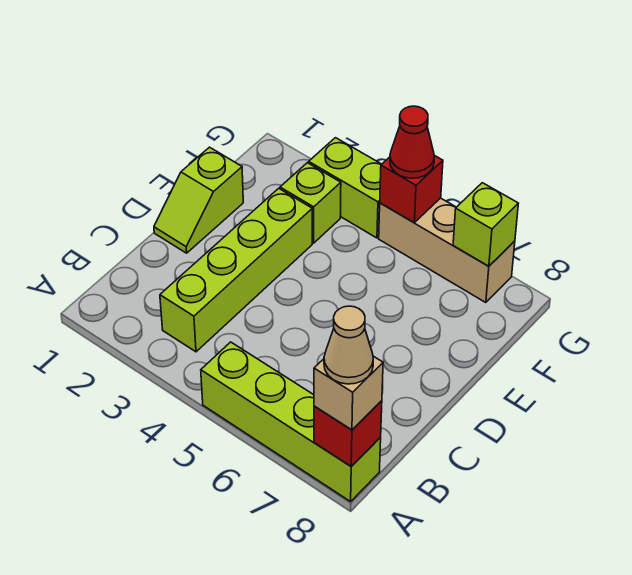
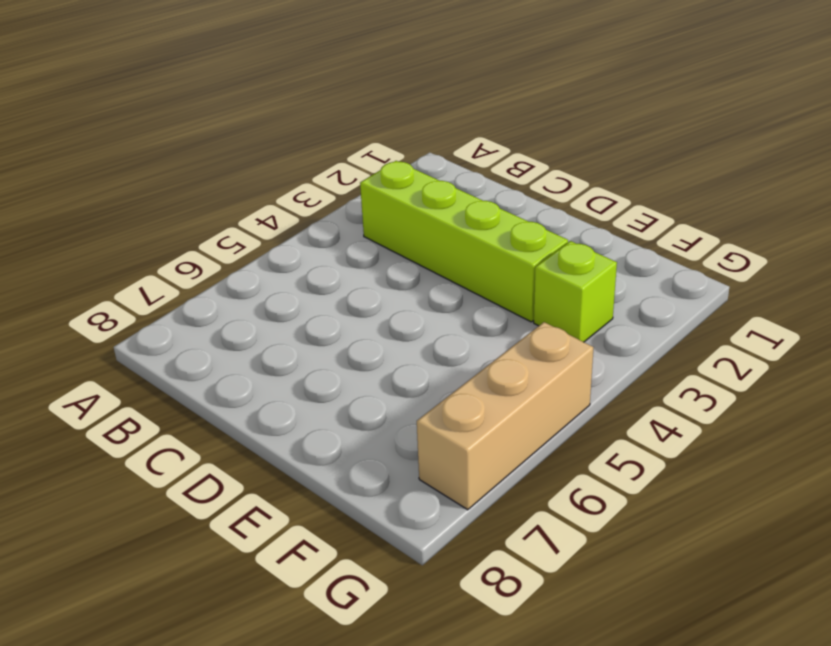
none -> lime 1x4 brick [201,342,381,502]
none -> lime 1x2 slope [154,147,243,253]
none -> lime 1x2 brick [309,138,382,238]

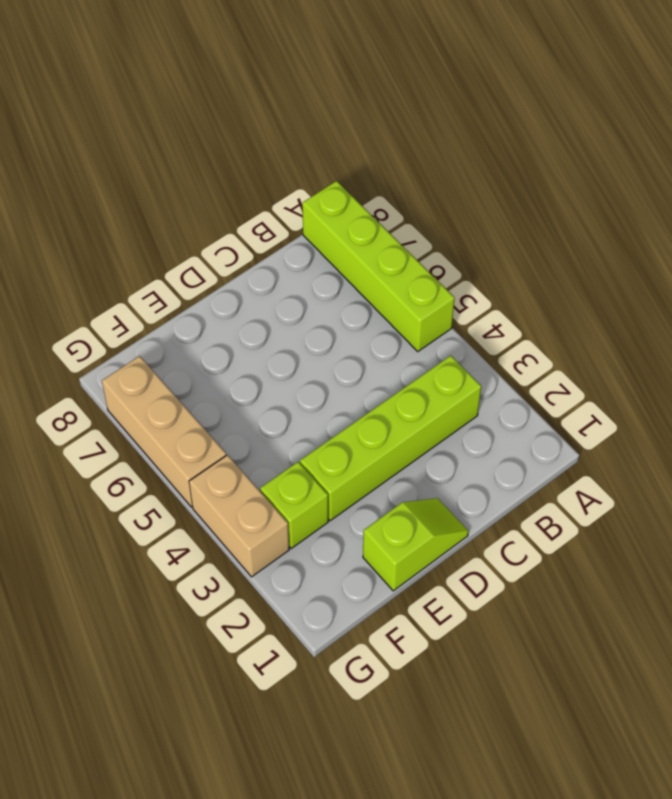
tan 1x2 brick [189,455,289,577] -> lime 1x2 brick [309,138,382,238]
none -> red 1x1 brick [314,401,382,466]
none -> red 1x1 brick [380,155,443,222]
none -> lime 1x1 brick [453,183,518,266]

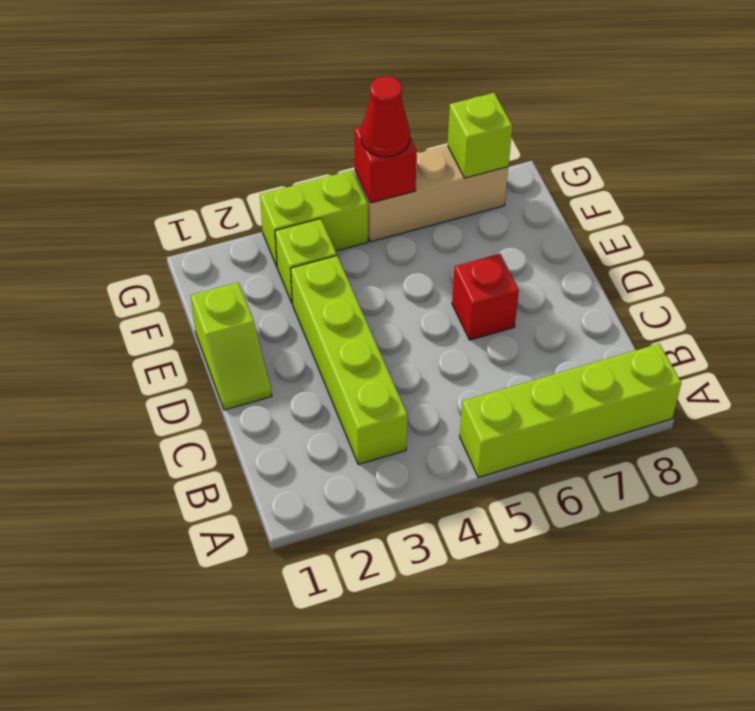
red 1x1 brick [452,254,519,340] -> red 1x1 brick moved to [314,401,382,466]
none -> tan 1x1 brick [314,356,383,430]
none -> tan 1x1 cone [324,306,373,384]

